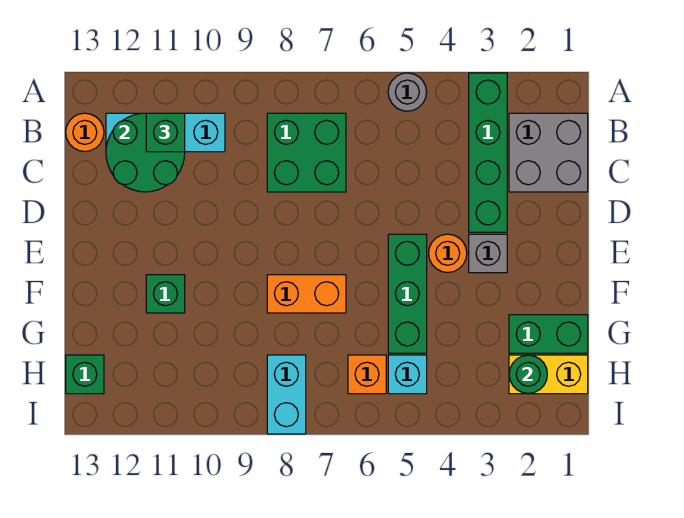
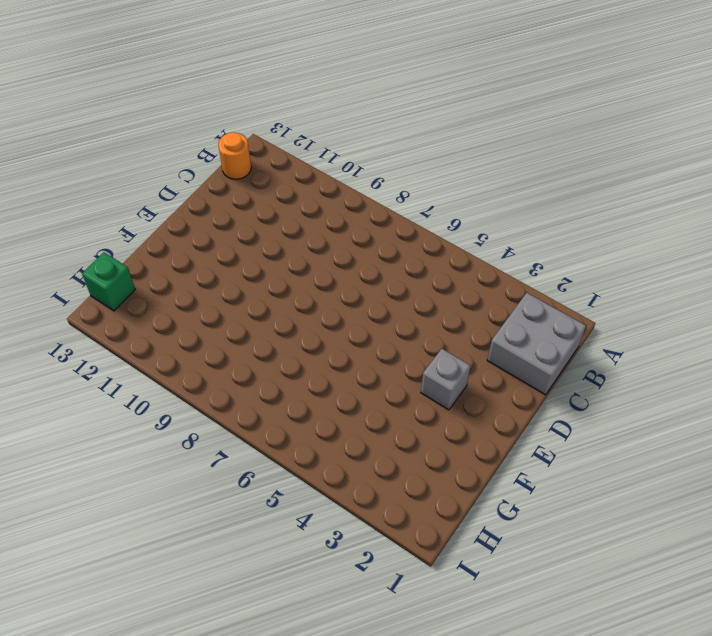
none -> green 1x4 brick [469,73,507,232]
none -> grey 1x1 round brick [388,73,426,111]
none -> green 2x2 brick [267,113,346,192]

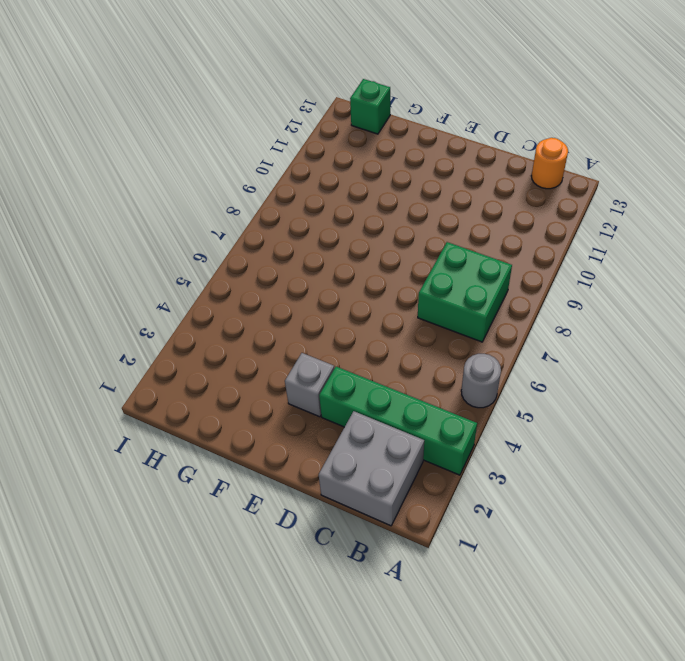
none -> cyan 1x3 brick [106,113,225,152]
none -> orange 1x1 round brick [429,234,467,273]
none -> green 1x3 brick [388,234,427,353]

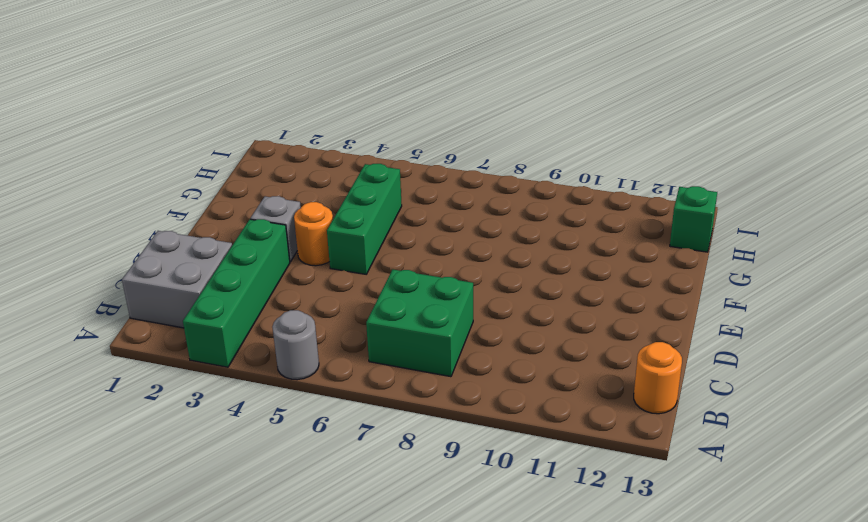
none -> cyan 1x3 brick [106,113,225,152]
none -> orange 1x2 brick [267,275,346,313]
none -> green 1x1 brick [146,275,185,313]

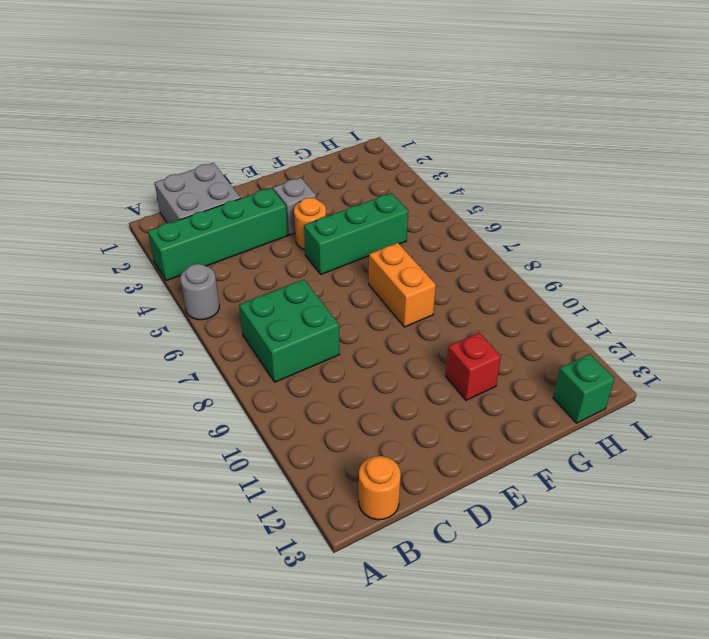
red 1x1 brick [446,332,501,400] -> green 1x1 brick [146,275,185,313]
none -> cyan 1x3 brick [106,113,225,152]
none -> green 1x2 brick [509,315,588,353]
none -> yellow 1x2 brick [509,355,588,394]

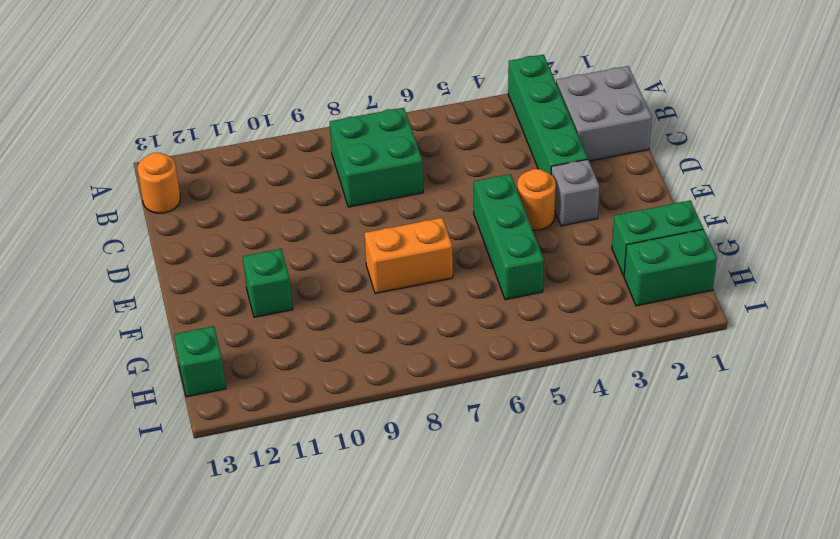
green 1x2 brick [624,229,717,306] -> yellow 1x2 brick [509,355,588,394]
none -> grey 1x1 round brick [388,73,426,111]
none -> cyan 1x3 brick [106,113,225,152]
none -> cyan 1x1 brick [388,355,427,394]

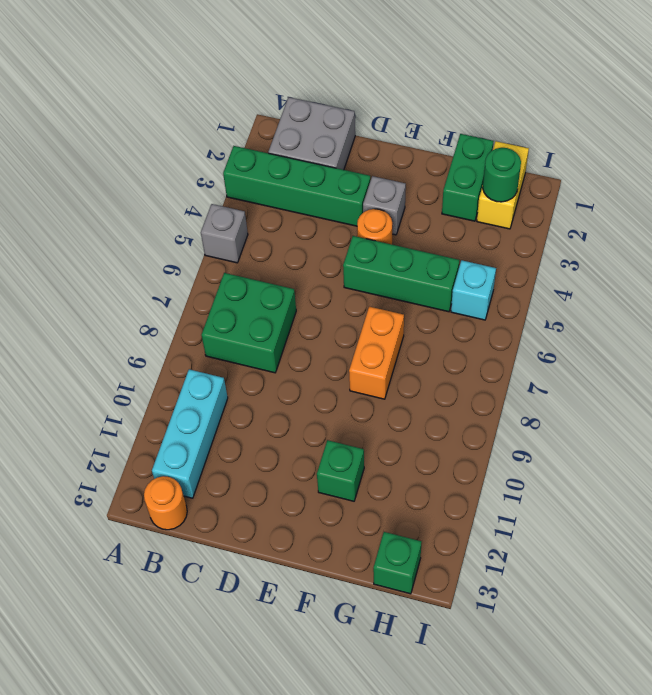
grey 1x1 brick [201,204,248,263] -> grey 1x1 round brick [388,73,426,111]
none -> orange 1x1 brick [348,355,386,394]
none -> cyan 1x2 brick [267,355,306,434]
none -> green 2x2 round brick [106,113,185,192]

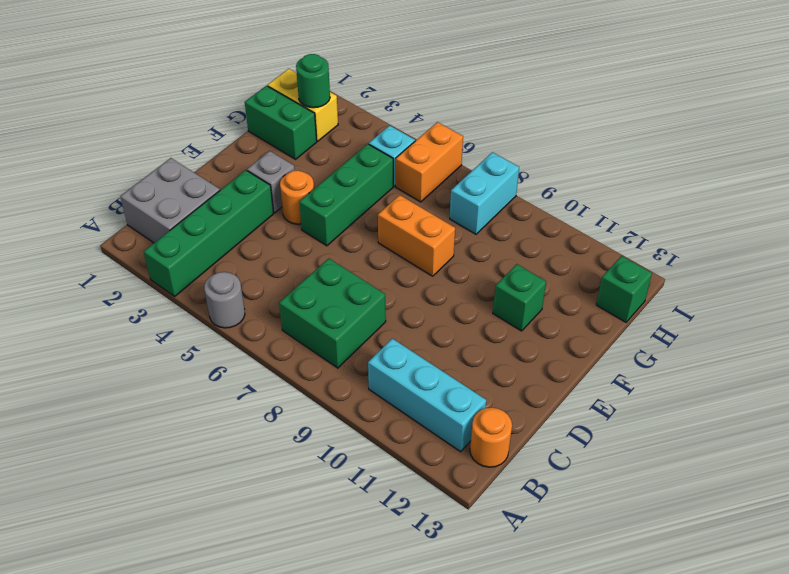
orange 1x2 brick [396,122,463,202] -> orange 1x1 brick [348,355,386,394]
none -> green 2x2 round brick [106,113,185,192]
none -> green 1x1 brick [146,113,185,152]

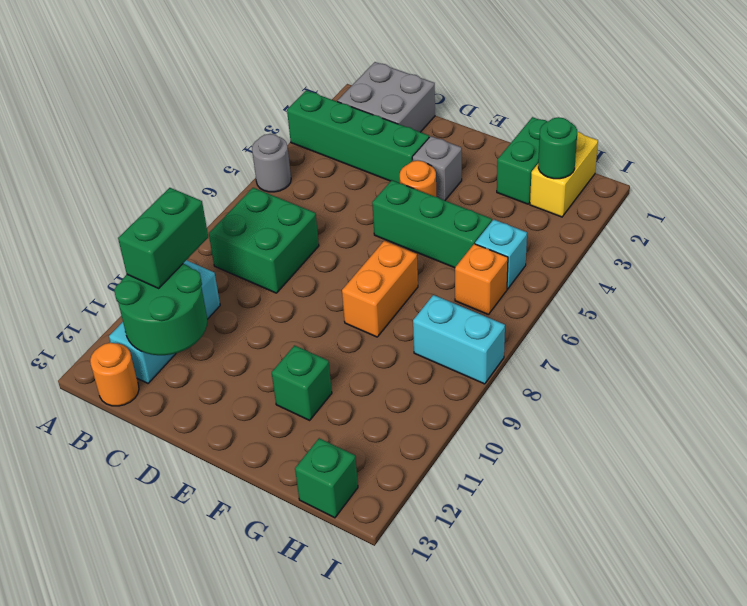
green 1x2 brick [118,188,208,288] -> green 1x1 brick [146,113,185,152]

